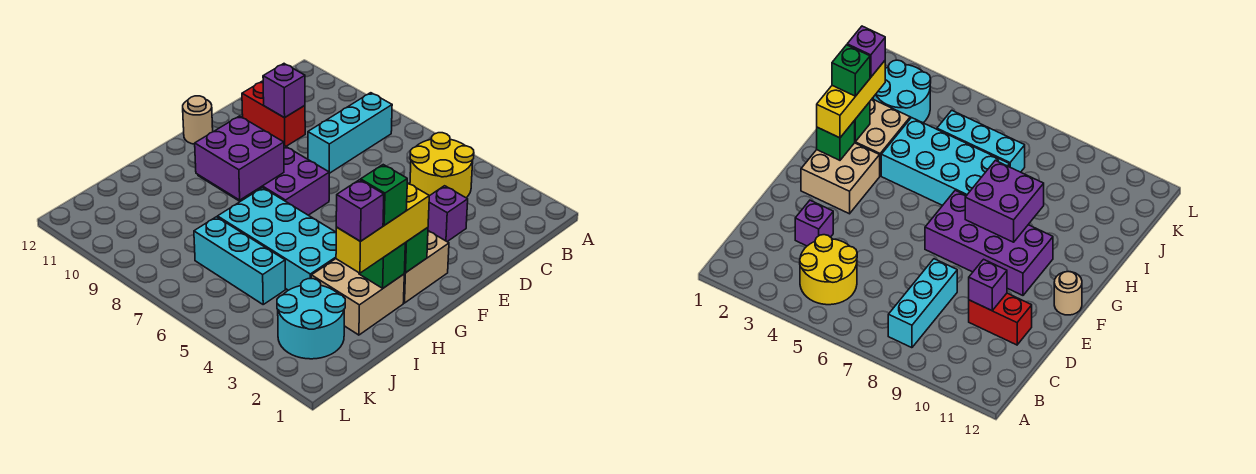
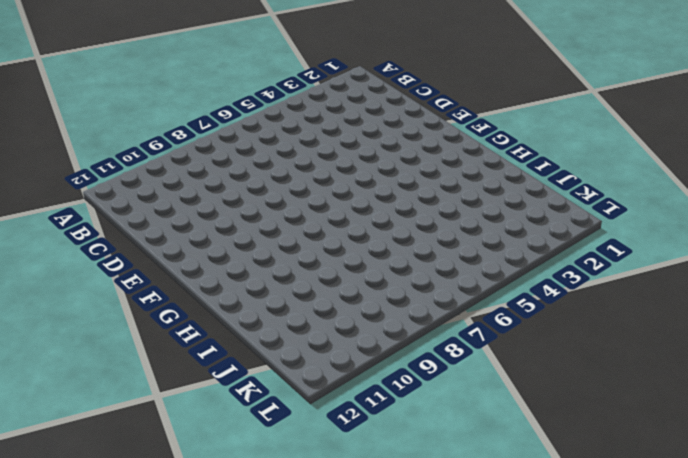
none -> yellow 2x2 round brick [410,133,474,198]
none -> cyan 1x3 brick [308,93,392,173]
none -> purple 1x1 brick [428,186,468,242]

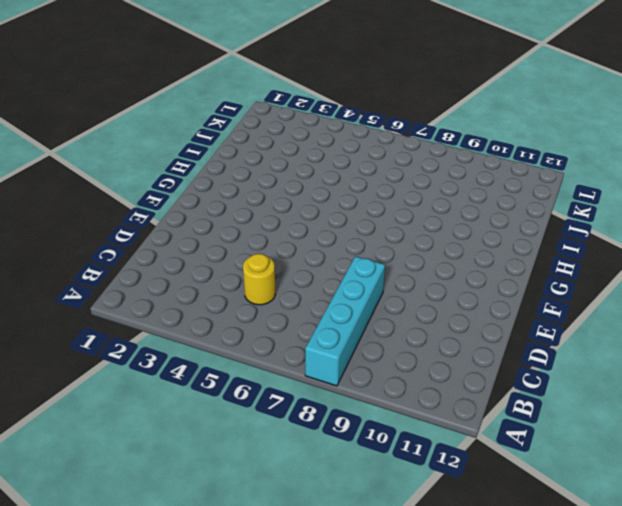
cyan 1x4 brick [305,256,385,386] -> cyan 1x3 brick [308,93,392,173]
yellow 1x1 round brick [243,254,276,305] -> yellow 2x2 round brick [410,133,474,198]
none -> purple 1x1 brick [428,186,468,242]
none -> red 1x2 brick [242,81,305,146]
none -> tan 2x2 brick [404,231,449,303]

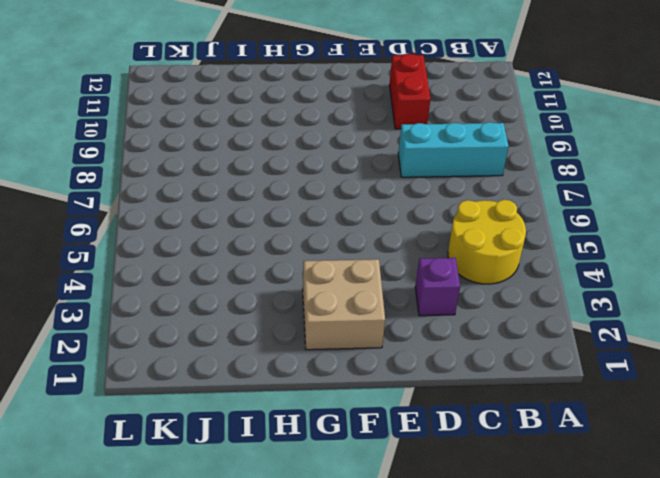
none -> purple 2x4 brick [198,145,329,215]
none -> tan 1x1 round brick [183,96,213,144]
none -> tan 2x2 brick [311,259,404,335]

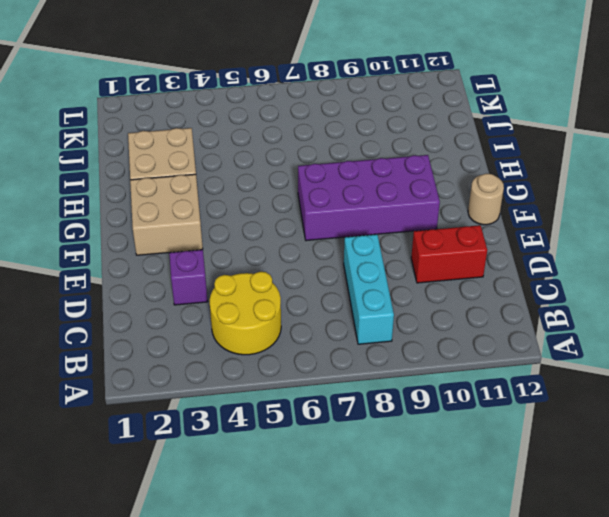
none -> cyan 2x4 brick [218,188,336,290]
none -> cyan 2x2 round brick [277,279,345,359]
none -> cyan 1x3 brick [194,217,285,304]

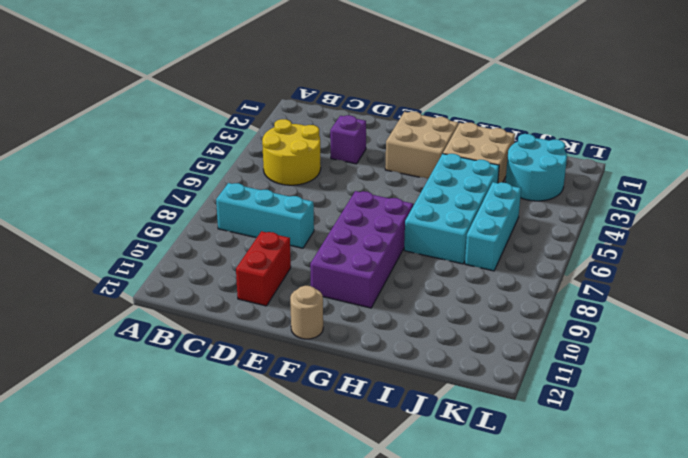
none -> purple 1x1 brick [263,64,305,118]
none -> green 1x1 brick [405,228,428,273]
none -> purple 2x2 brick [195,116,284,200]

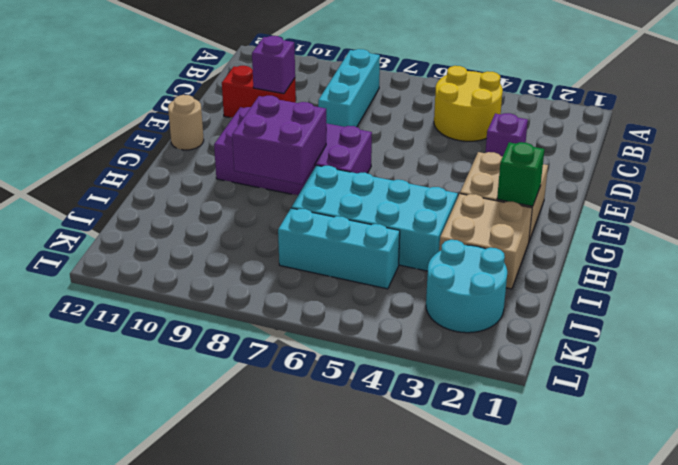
none -> green 1x1 brick [359,243,405,289]
none -> yellow 1x3 brick [336,183,429,273]
none -> green 1x1 brick [361,165,407,225]

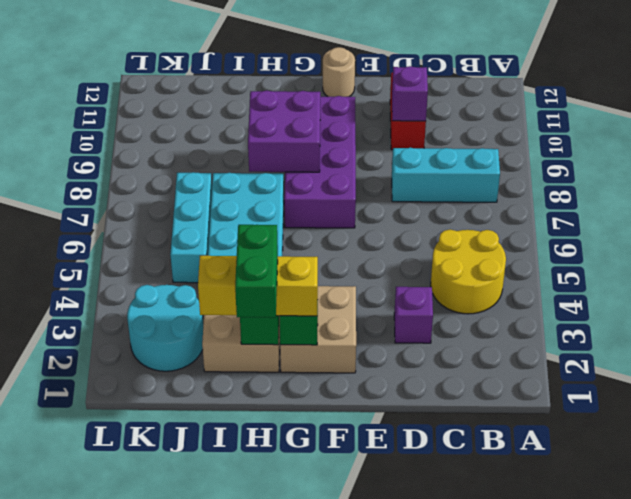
green 1x2 brick [235,225,278,318] -> green 1x1 brick [361,165,407,225]
none -> purple 1x1 brick [336,180,384,241]

